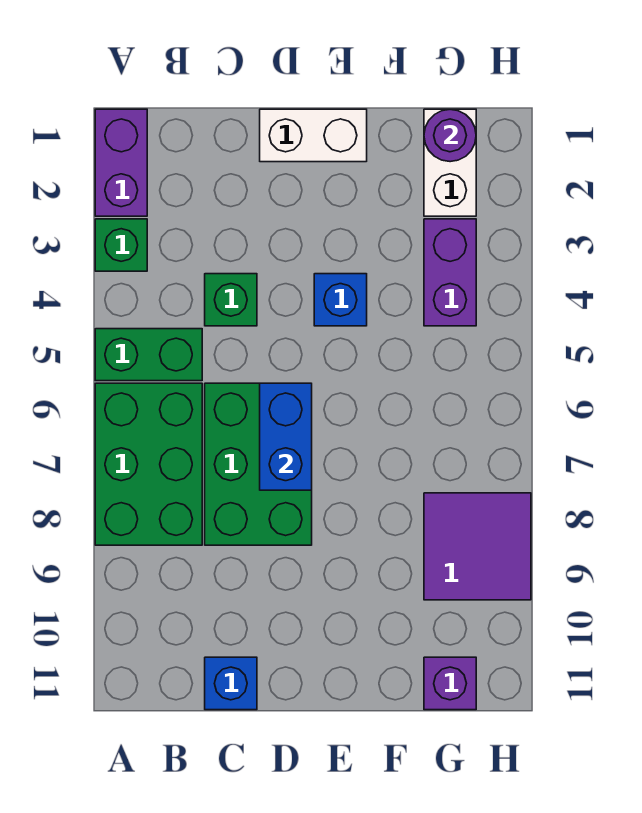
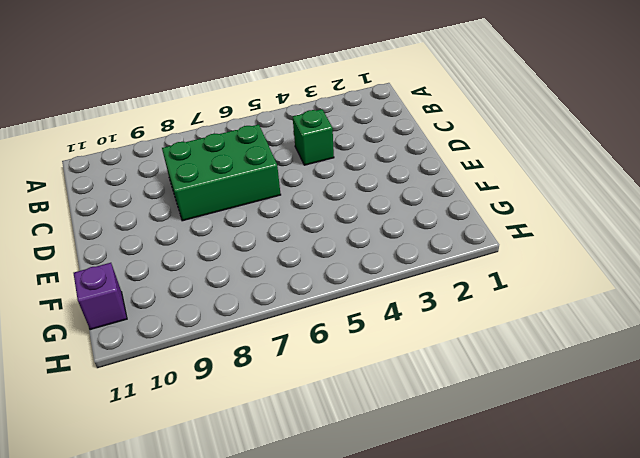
none -> purple 1x2 brick [95,109,147,216]
none -> green 1x1 brick [95,219,147,271]
none -> green 1x2 brick [95,329,202,381]

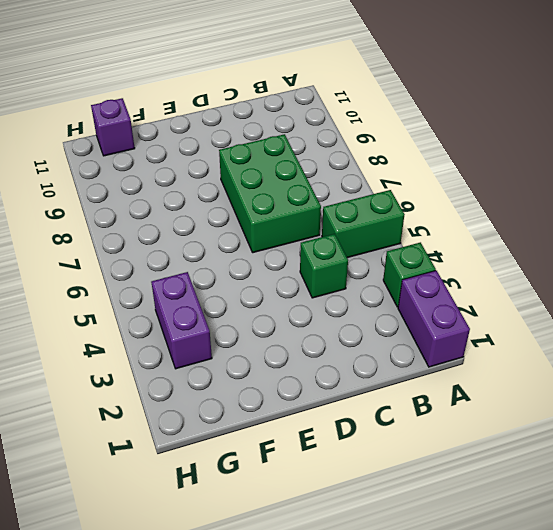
none -> green 2x3 brick [95,383,202,545]
none -> blue 1x1 brick [205,657,257,710]
none -> white 1x2 brick [260,109,367,162]

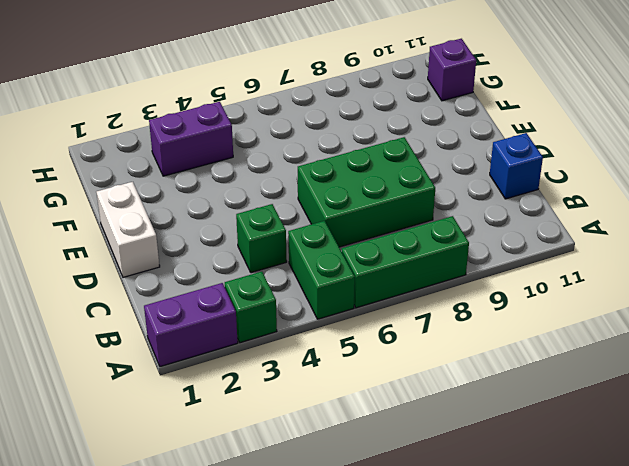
green 1x3 brick [342,216,469,308] -> green 2x3 brick [95,383,202,545]
none -> blue 1x1 brick [314,274,367,326]
none -> white 1x2 brick [424,109,476,216]
none -> purple 2x2 tile [424,493,531,600]

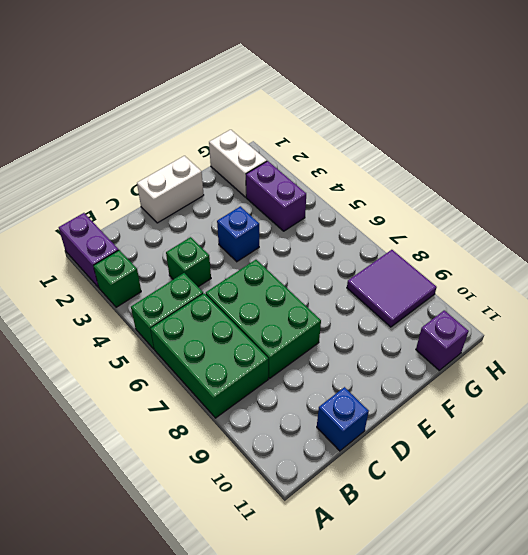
none -> blue 1x2 brick [260,383,312,490]
none -> purple 1x1 round brick [424,109,476,162]

